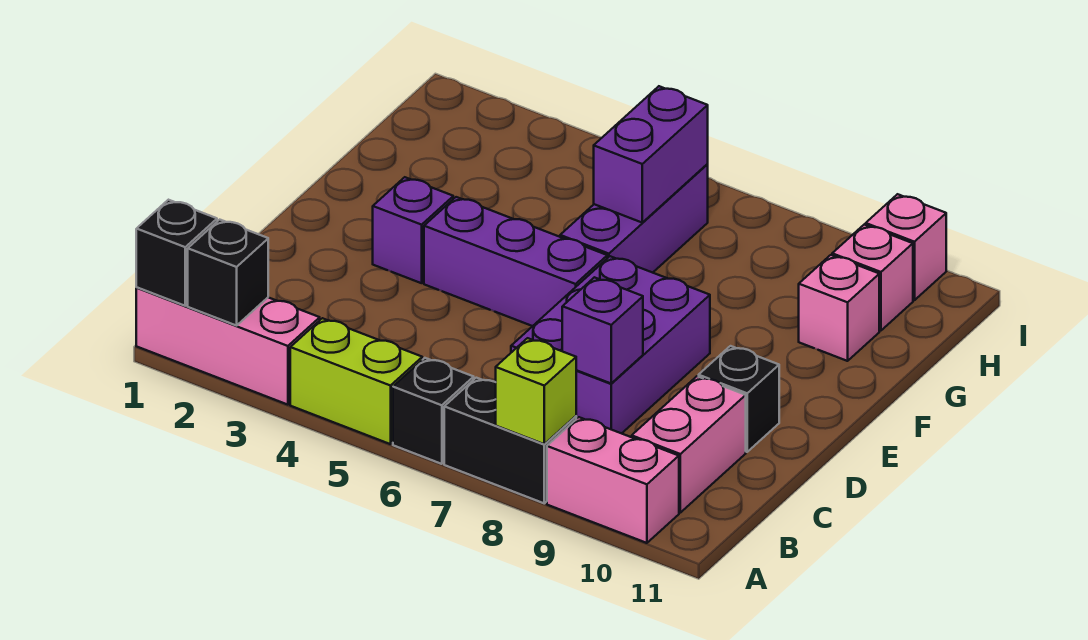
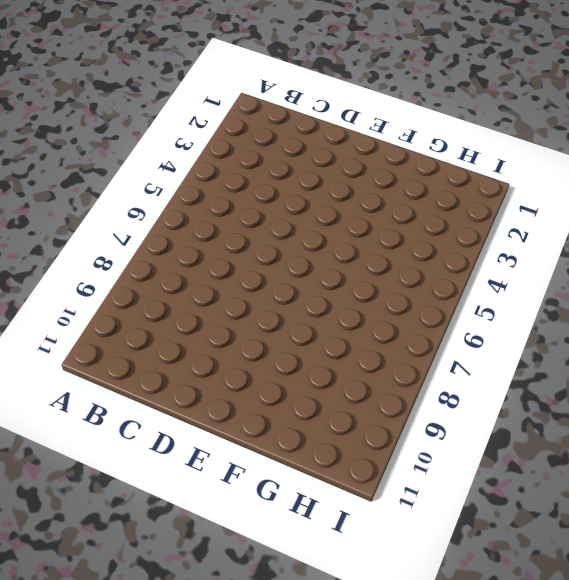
none -> pink 1x3 brick [136,288,320,405]
none -> lime 1x2 brick [290,318,422,444]
none -> black 1x1 brick [393,358,474,464]

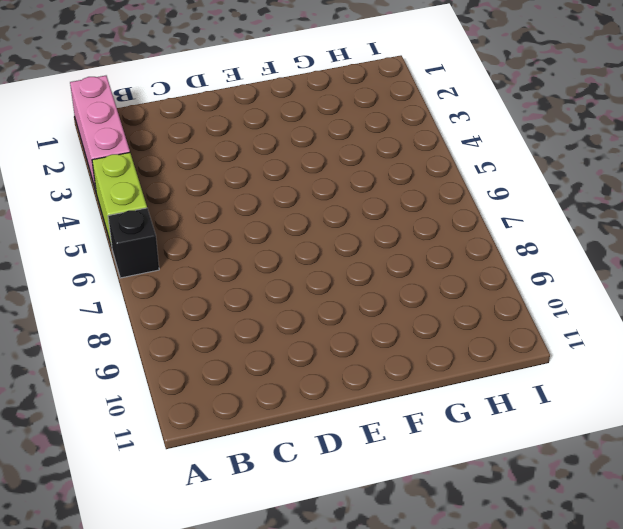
none -> black 1x2 brick [444,378,576,503]
none -> pink 1x2 brick [547,417,679,543]
none -> pink 1x2 brick [632,376,746,513]

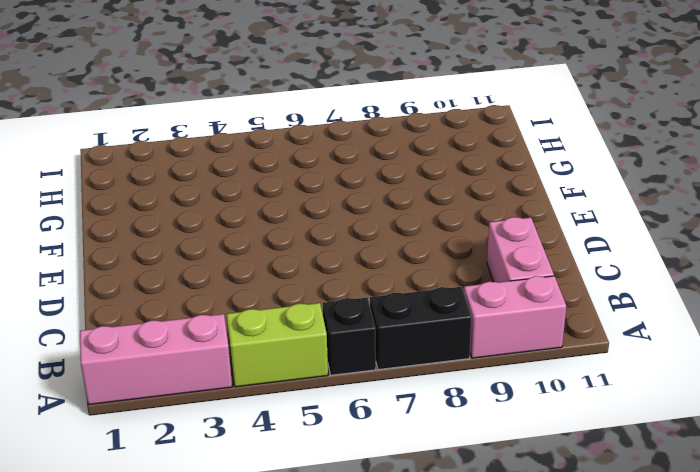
none -> purple 2x3 brick [511,256,710,434]
none -> black 1x1 brick [699,346,779,452]
none -> purple 1x1 brick [373,177,453,283]

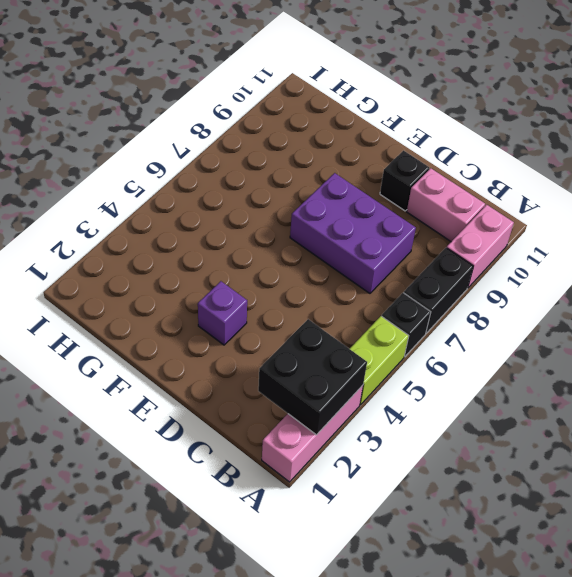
black 2x2 brick [258,319,367,435] -> black 1x1 brick [188,220,268,326]
none -> purple 1x3 brick [424,197,607,326]
none -> purple 1x3 brick [560,164,708,273]
none -> pink 1x1 brick [799,255,879,361]

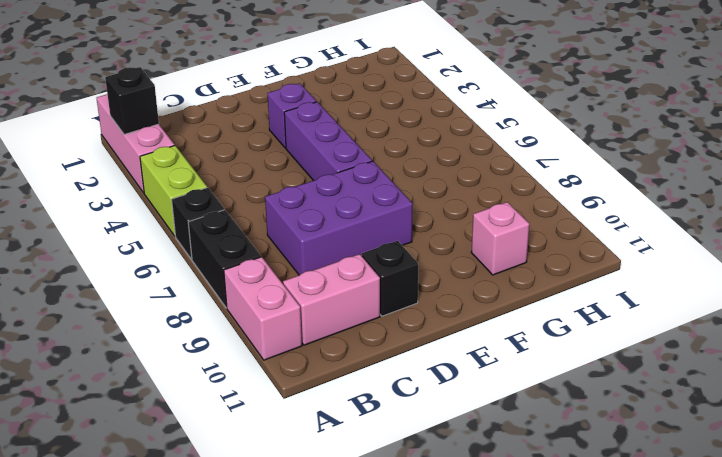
none -> purple 1x3 brick [560,164,708,273]
none -> pink 1x1 brick [832,225,913,331]
none -> pink 1x1 brick [866,194,946,300]

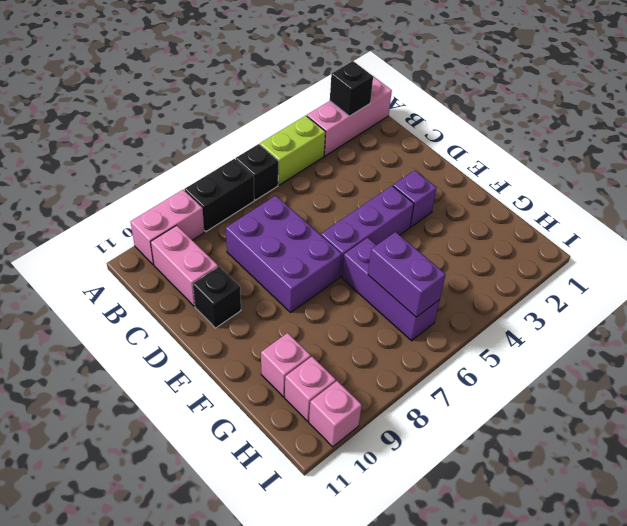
none -> black 1x1 brick [136,200,217,306]
none -> lime 1x1 brick [496,338,576,444]
none -> purple 1x1 brick [562,277,643,384]

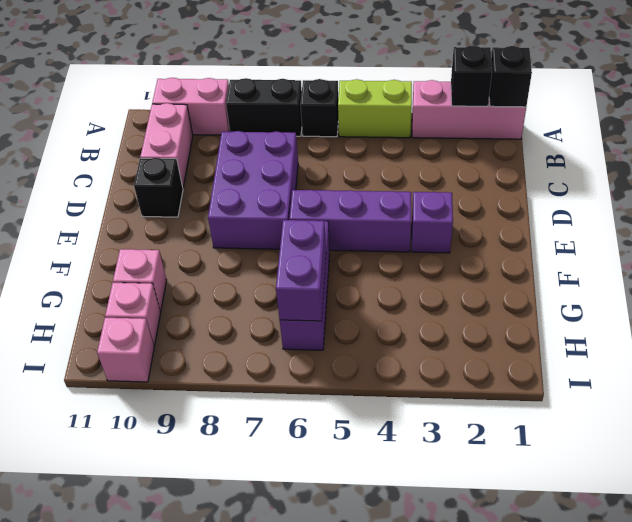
none -> lime 1x1 brick [496,338,576,444]
none -> purple 1x1 brick [562,277,643,384]

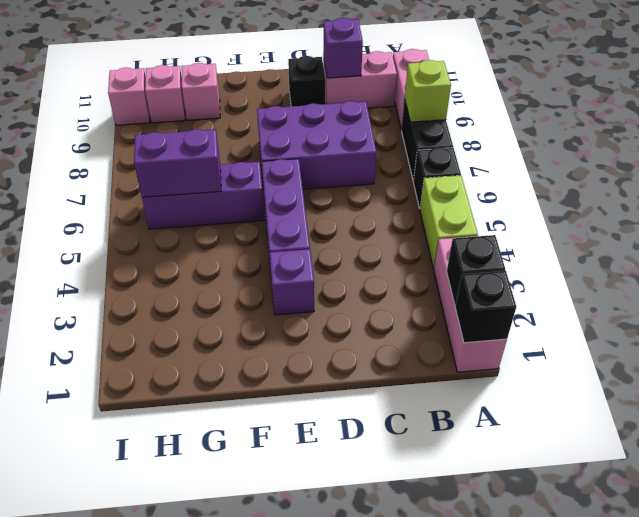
purple 1x1 brick [323,18,363,78] -> purple 1x1 brick moved to [562,277,643,384]

